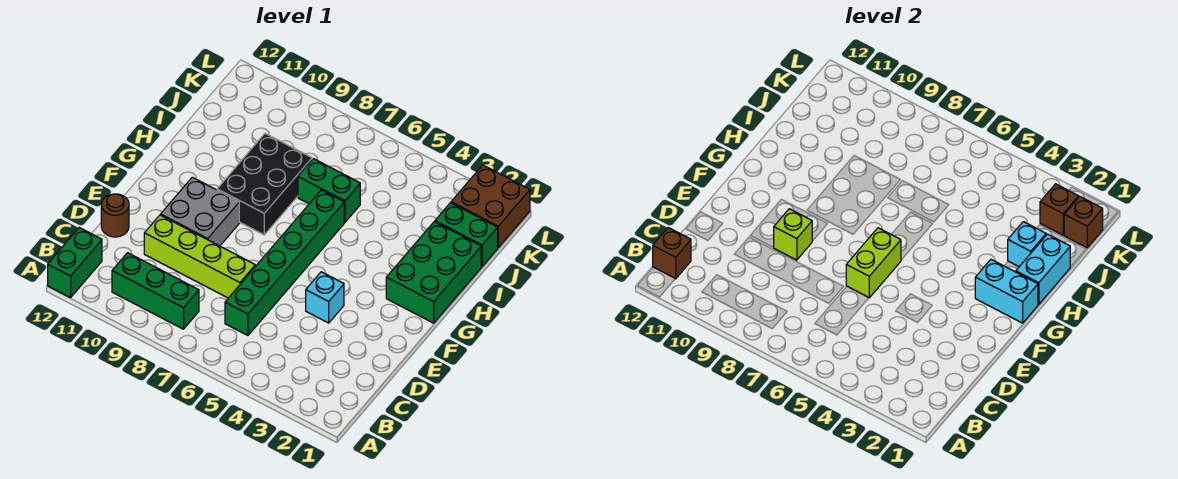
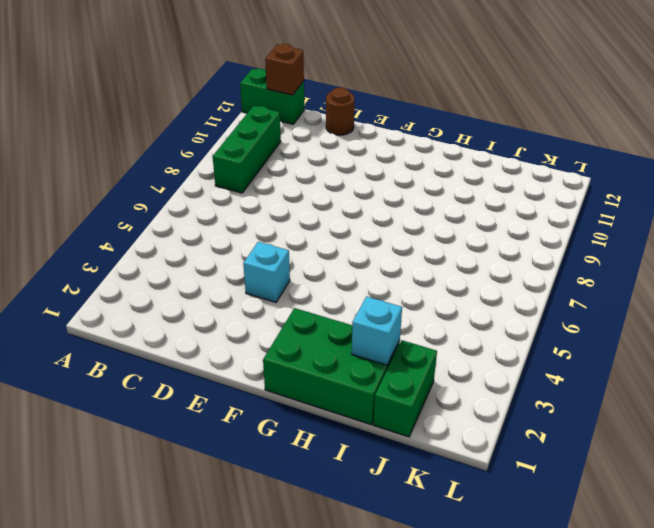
none -> green 1x6 brick [225,190,344,335]
none -> lime 1x4 brick [144,215,255,298]
none -> grey 2x2 brick [161,177,239,246]

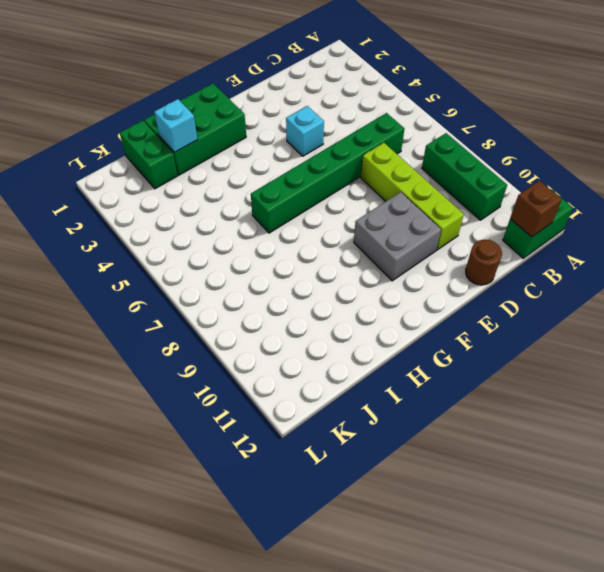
none -> black 2x3 brick [217,134,312,235]
none -> green 1x2 brick [298,159,360,222]
none -> brown 2x2 brick [451,165,530,248]

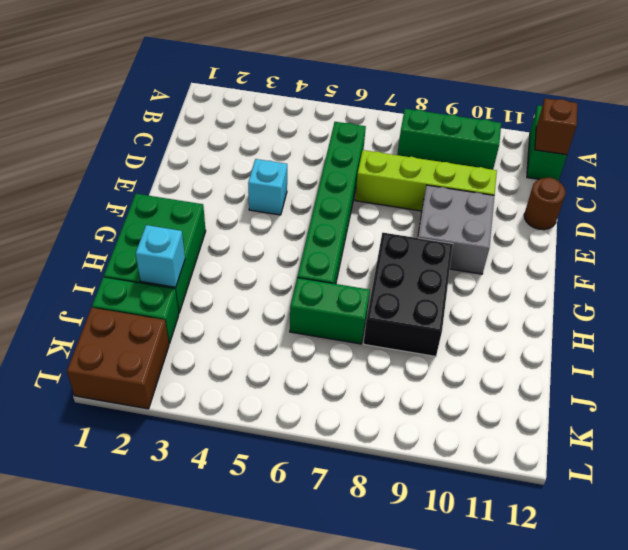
none -> lime 1x2 brick [846,228,901,298]
none -> lime 1x1 brick [773,209,812,260]
none -> cyan 1x2 brick [975,260,1038,323]

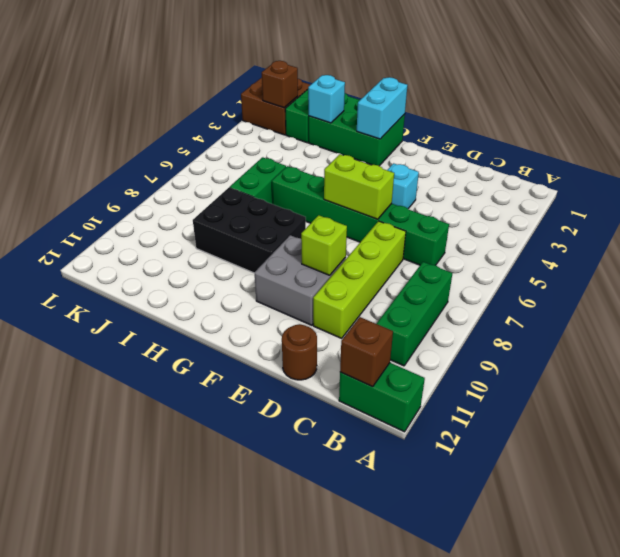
none -> cyan 1x2 brick [1016,234,1070,304]
none -> brown 1x1 brick [1064,197,1103,248]

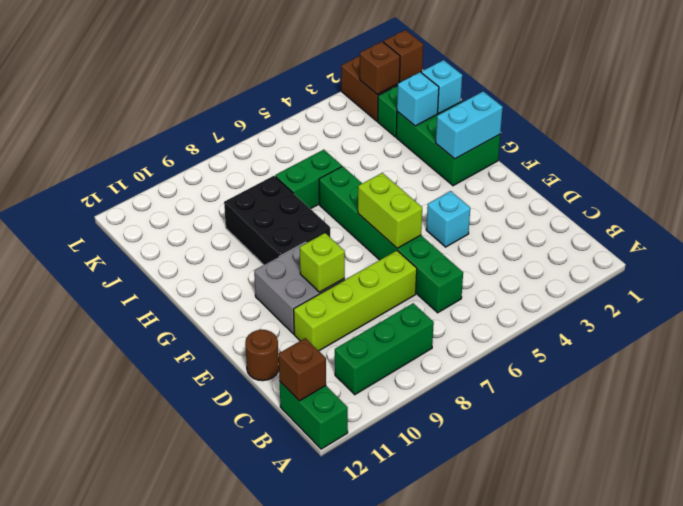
cyan 1x1 brick [421,60,462,113] -> cyan 1x2 brick [1016,234,1070,304]

